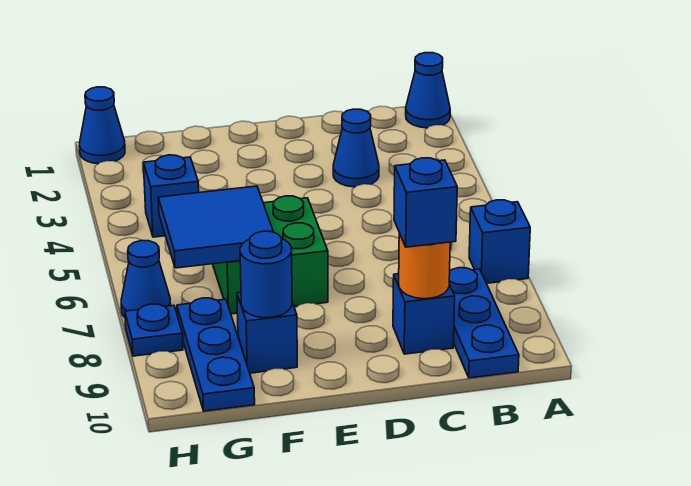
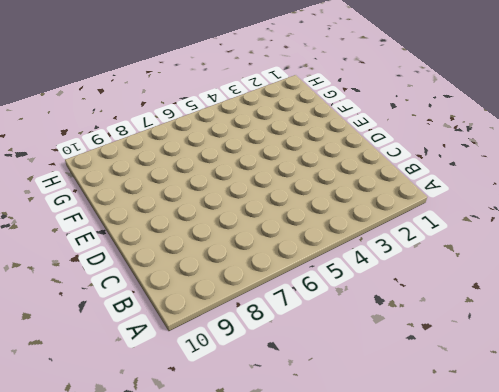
none -> blue 1x1 cone [406,53,450,128]
none -> blue 1x1 brick [469,200,530,283]
none -> blue 1x3 plate [449,268,519,378]

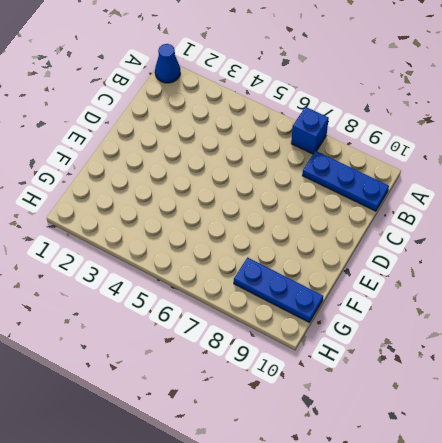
none -> blue 1x1 cone [333,109,379,187]
none -> blue 1x1 brick [393,274,455,354]
none -> green 2x2 brick [213,196,328,314]

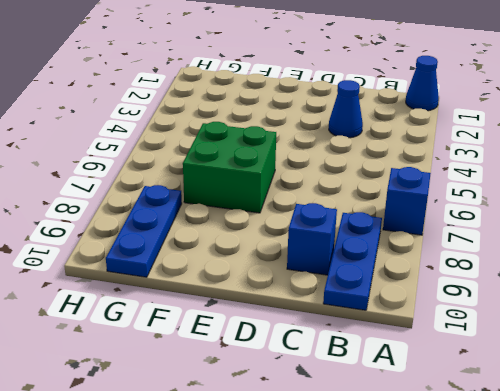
none -> blue 1x1 brick [237,292,297,373]
none -> blue 1x1 brick [144,155,199,237]
none -> blue 1x1 cone [80,87,125,164]

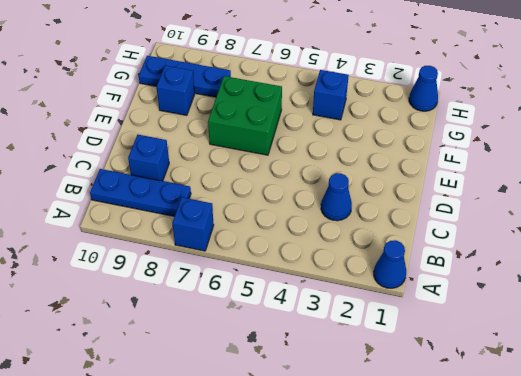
none -> blue 1x1 cone [121,241,171,317]
none -> blue 1x1 plate [125,304,183,356]
none -> orange 1x1 round brick [399,233,450,299]

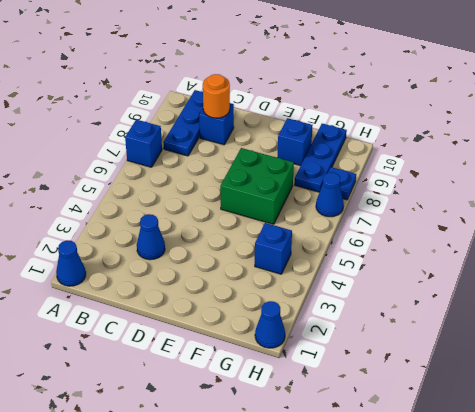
none -> blue 2x2 tile [158,186,273,268]
none -> blue 1x1 round brick [240,231,292,318]
none -> blue 1x1 brick [394,158,457,247]

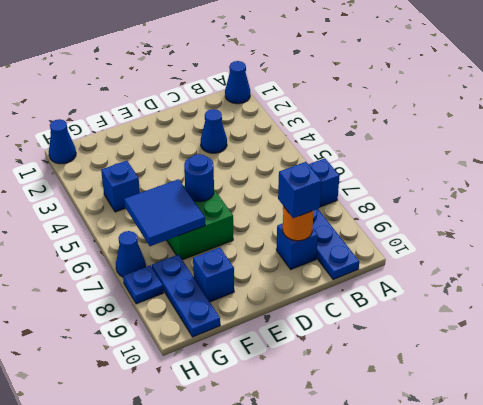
blue 1x1 round brick [184,154,214,202] -> blue 1x1 round brick moved to [240,231,292,318]

